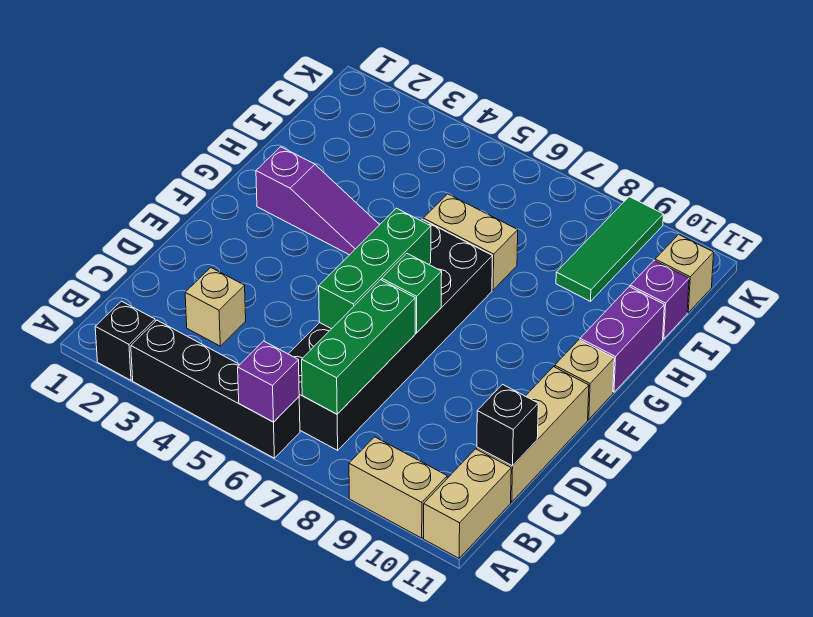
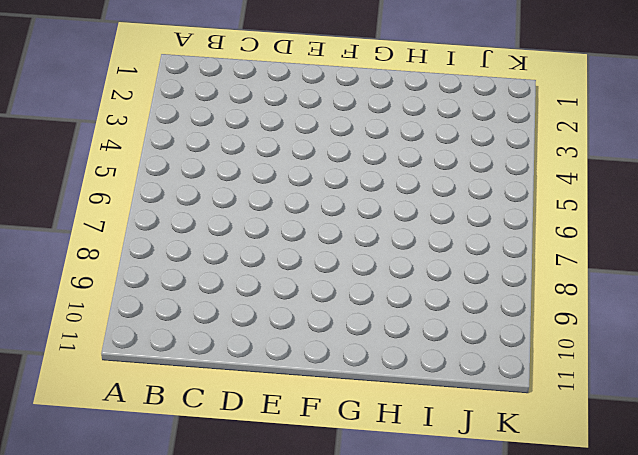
none -> black 1x1 brick [95,301,155,380]
none -> black 1x4 brick [131,320,300,458]
none -> tan 1x2 brick [349,437,447,538]

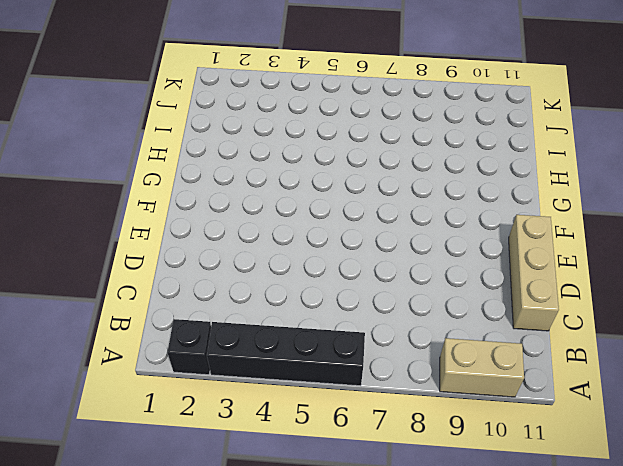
none -> tan 1x2 brick [424,449,511,558]
none -> black 2x6 brick [289,220,493,450]
none -> tan 1x1 brick [185,268,246,346]

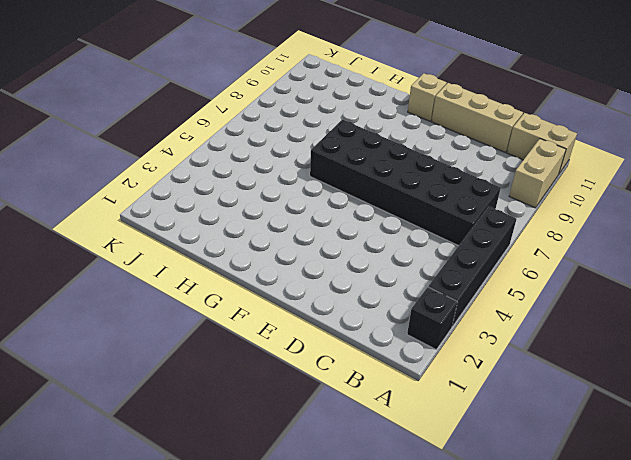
none -> tan 1x1 brick [185,268,246,346]
none -> purple 1x3 slope [256,147,379,255]
none -> purple 1x2 brick [580,287,664,392]

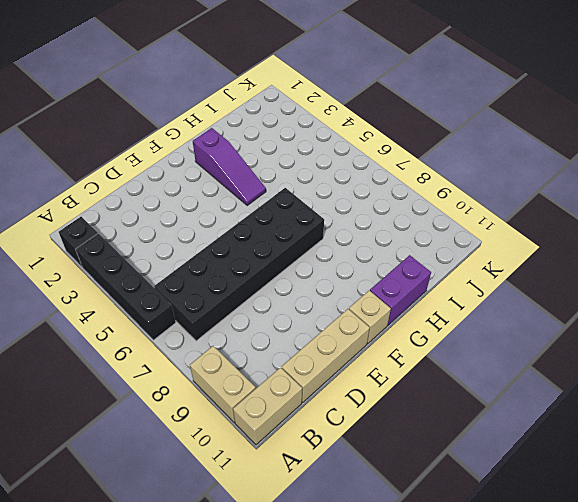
none -> tan 1x1 brick [185,268,246,346]
none -> tan 1x2 brick [423,194,518,290]
none -> green 1x3 tile [556,197,663,301]

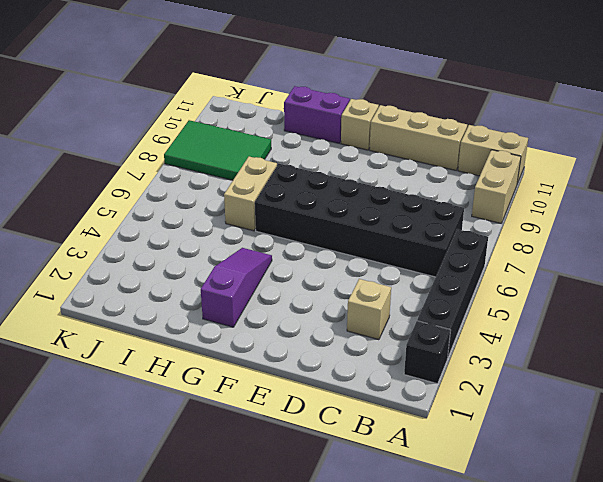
green 2x3 tile [164,120,271,180] -> green 1x3 tile [556,197,663,301]
none -> purple 1x1 brick [630,261,689,339]
none -> tan 1x1 brick [655,234,714,313]
none -> purple 1x1 brick [238,341,299,422]

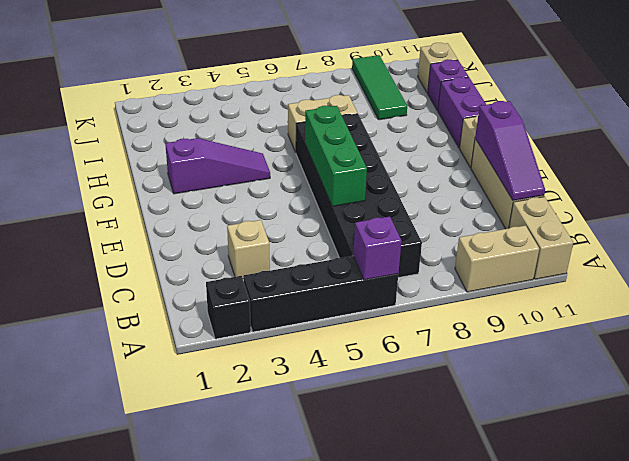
purple 1x3 slope [475,101,545,201] -> black 1x1 brick [477,384,538,466]
none -> green 1x3 brick [302,280,415,414]
none -> green 1x1 brick [382,253,442,333]

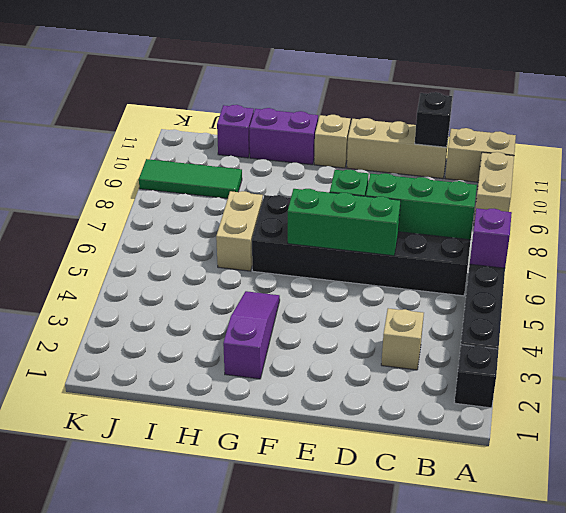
none -> tan 1x1 brick [655,234,714,313]

